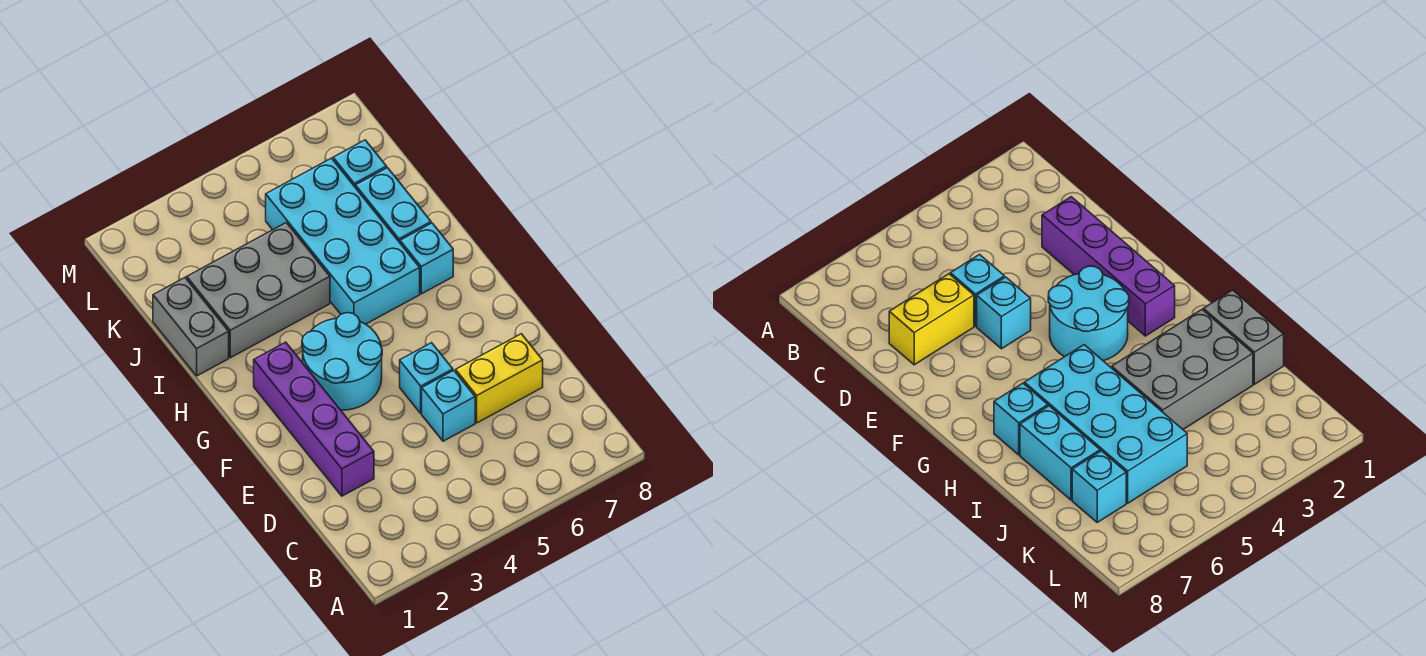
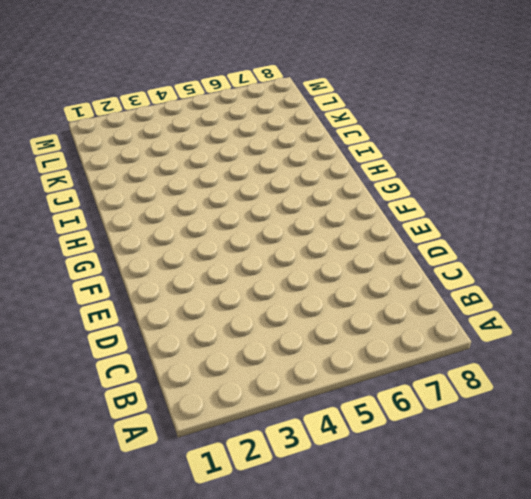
none -> purple 1x4 brick [254,342,374,496]
none -> cyan 1x1 brick [422,370,475,441]

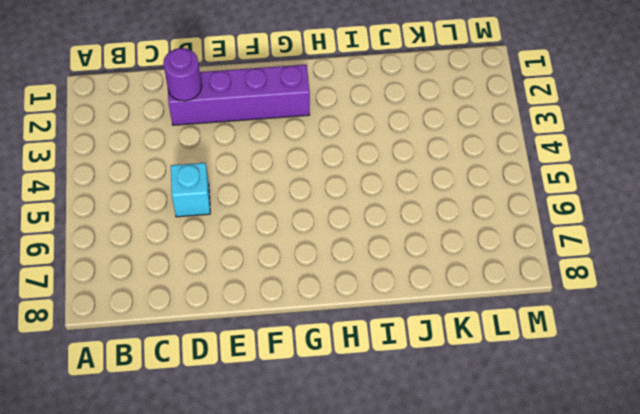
purple 1x1 round brick [163,48,202,101] -> none
none -> yellow 1x2 brick [456,334,543,423]
none -> cyan 1x1 brick [400,343,453,413]

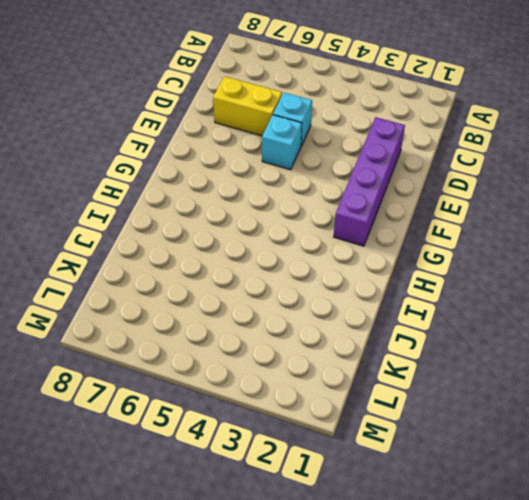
none -> cyan 2x2 round brick [302,313,382,410]
none -> cyan 2x4 brick [266,158,420,324]

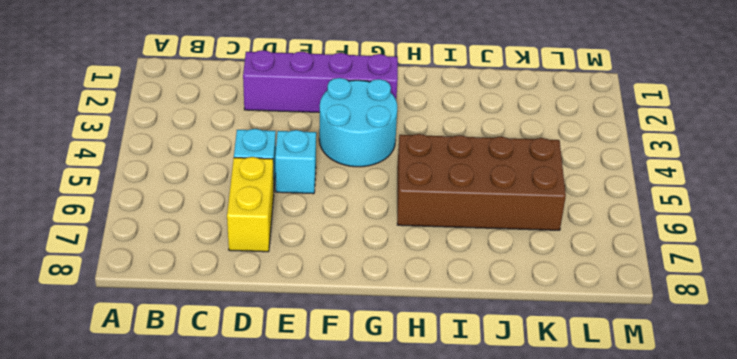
brown 2x4 brick [397,134,566,230] -> cyan 2x4 brick [266,158,420,324]
none -> cyan 1x1 brick [400,223,453,294]
none -> grey 1x2 brick [153,278,229,376]

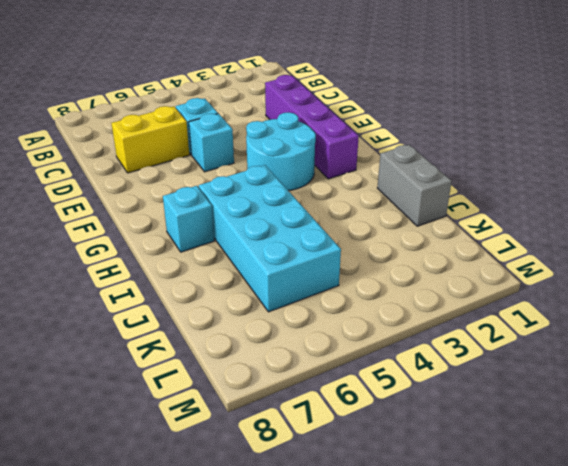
none -> grey 2x3 brick [187,223,330,358]
none -> cyan 1x2 brick [355,168,431,242]

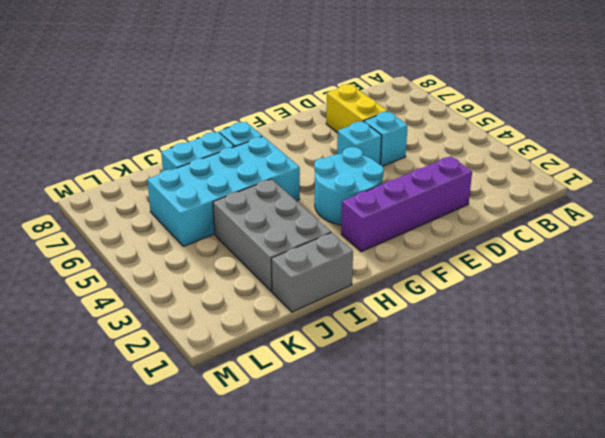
none -> cyan 1x1 brick [333,140,387,187]

